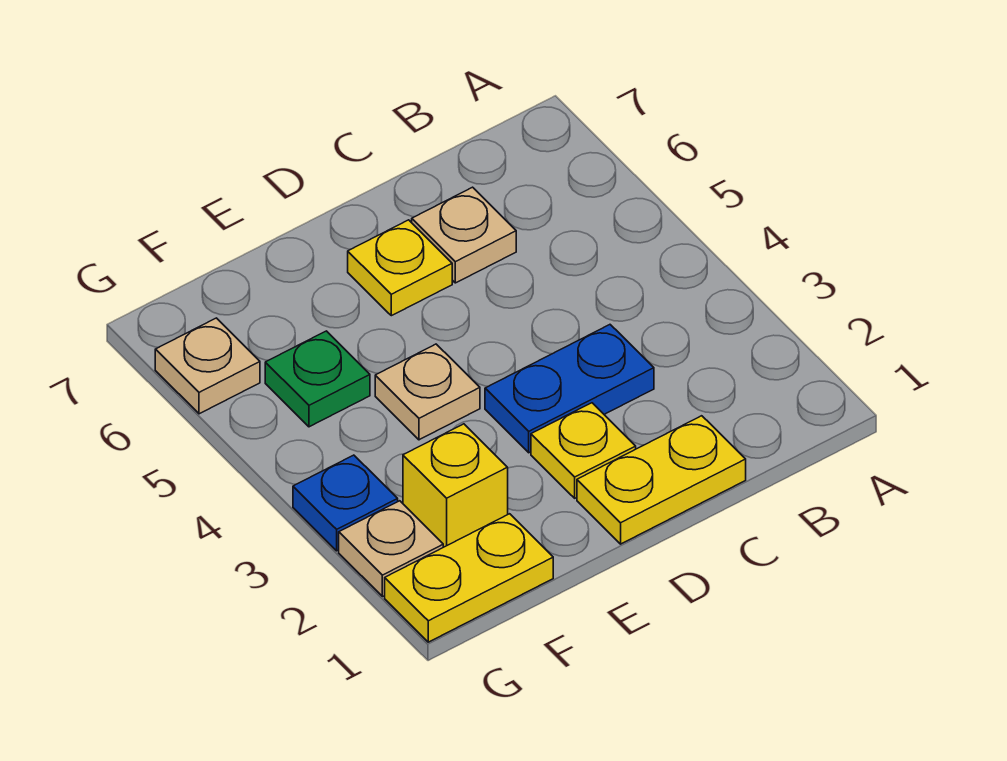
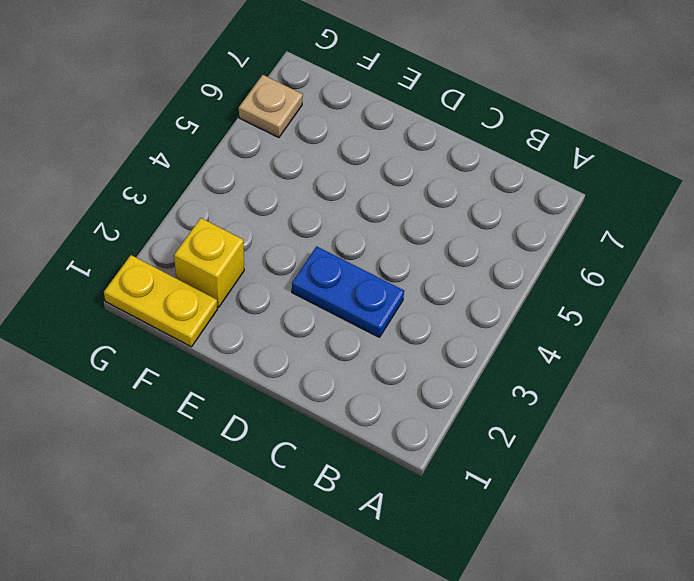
none -> yellow 1x2 plate [577,416,746,544]
none -> tan 1x1 plate [412,187,516,283]
none -> yellow 1x1 plate [531,403,636,498]

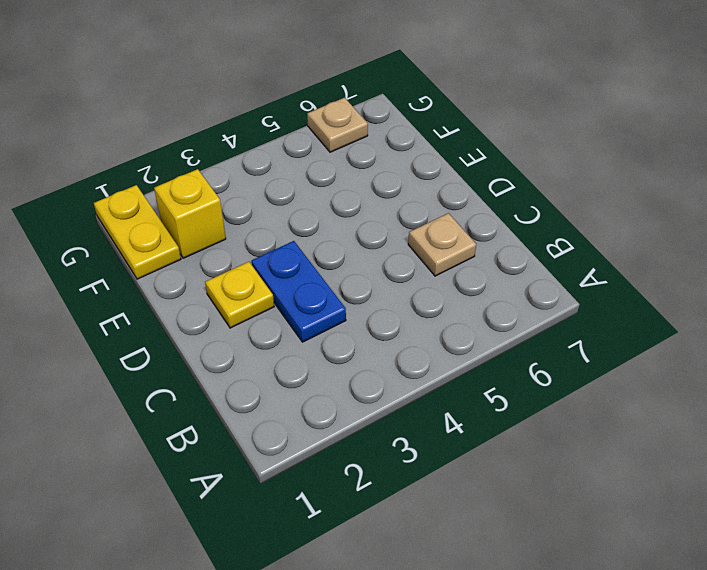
none -> yellow 1x2 plate [577,416,746,544]
none -> yellow 1x1 plate [348,220,452,316]
none -> tan 1x1 plate [375,344,480,440]

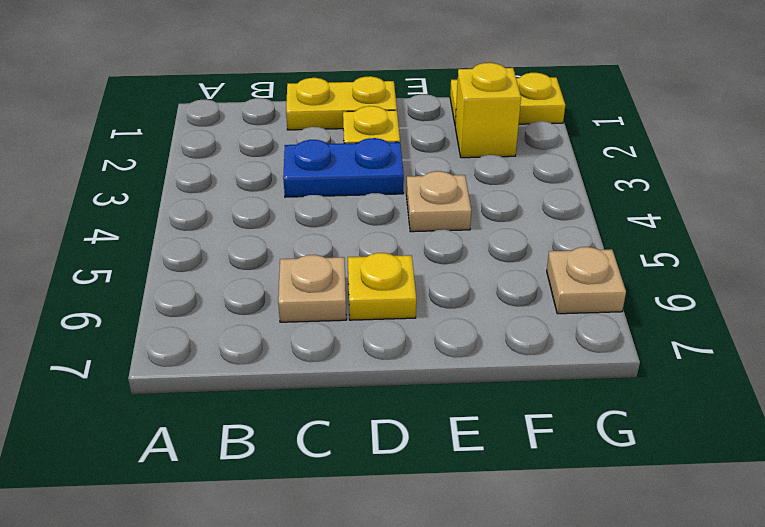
none -> green 1x1 plate [265,331,370,427]
none -> tan 1x1 plate [339,501,443,597]
none -> blue 1x1 plate [293,455,398,551]

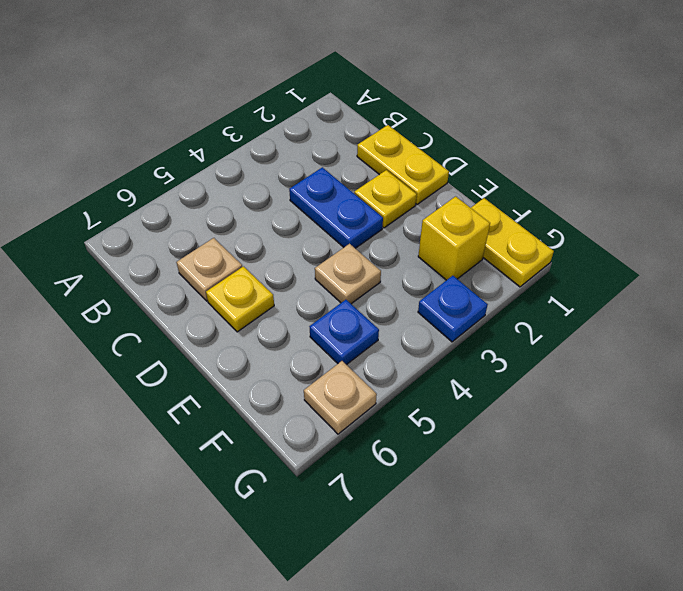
blue 1x1 plate [309,300,379,365] -> green 1x1 plate [265,331,370,427]
none -> tan 1x1 plate [339,501,443,597]

